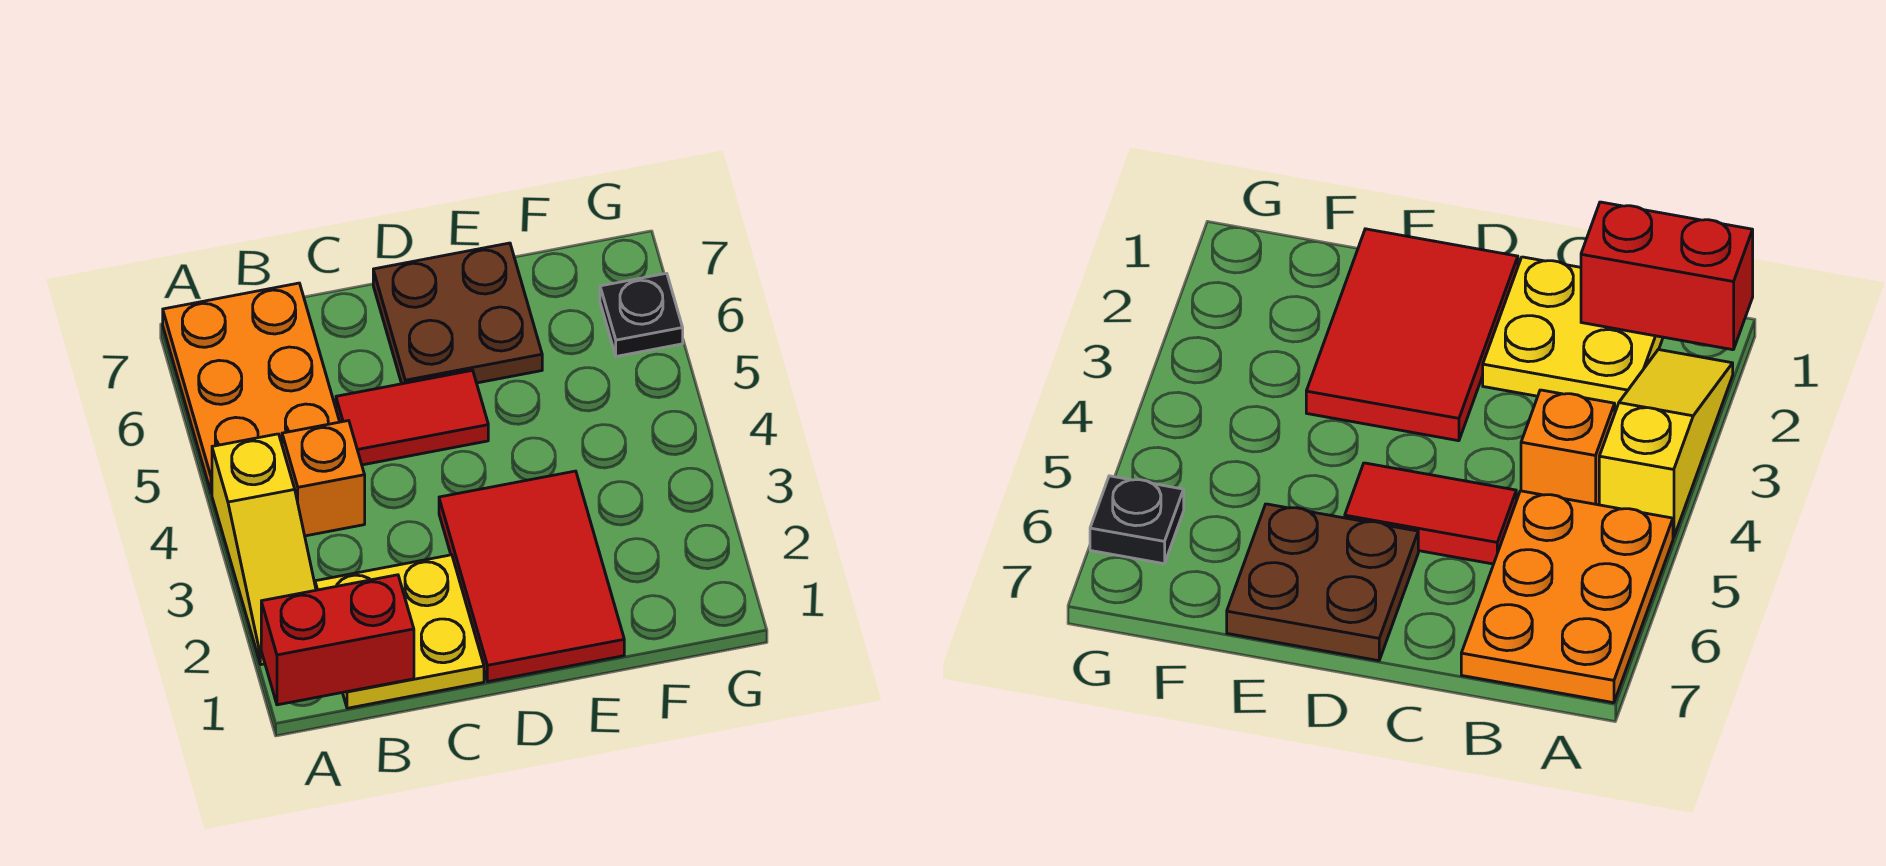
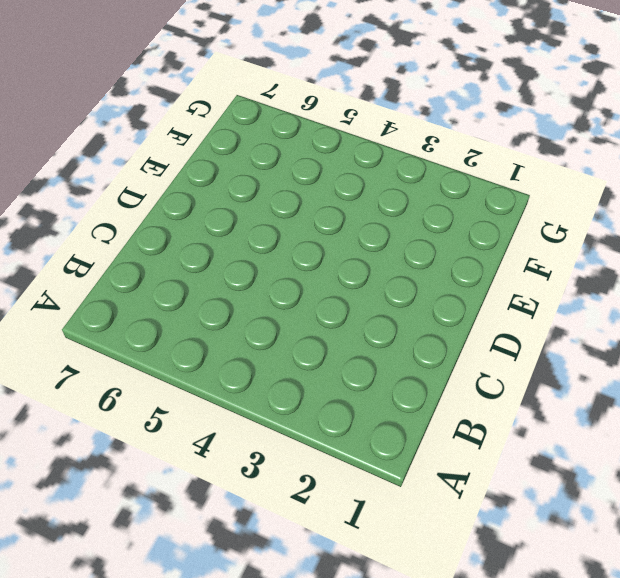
none -> yellow 1x3 slope [212,434,316,665]
none -> orange 2x3 plate [163,283,340,494]

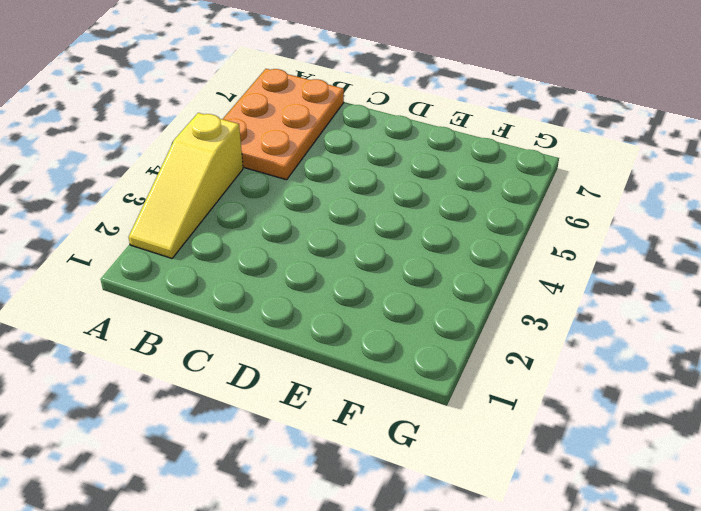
none -> yellow 2x2 plate [315,555,484,708]
none -> orange 1x1 brick [282,421,365,536]

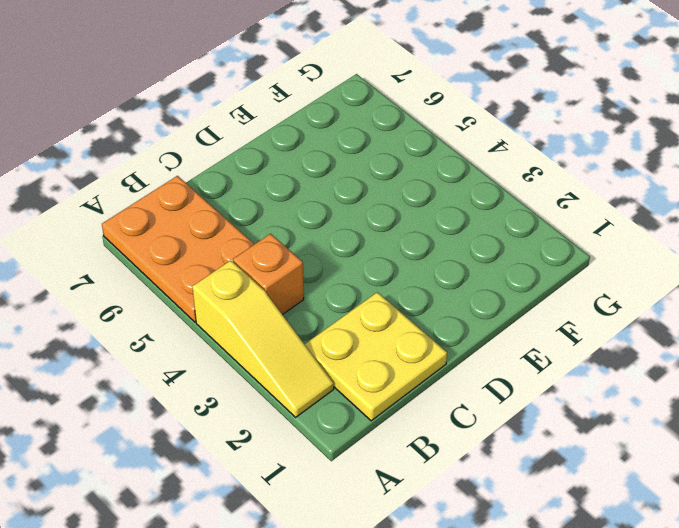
none -> red 1x2 tile [336,370,488,465]
none -> red 2x3 tile [439,471,624,682]

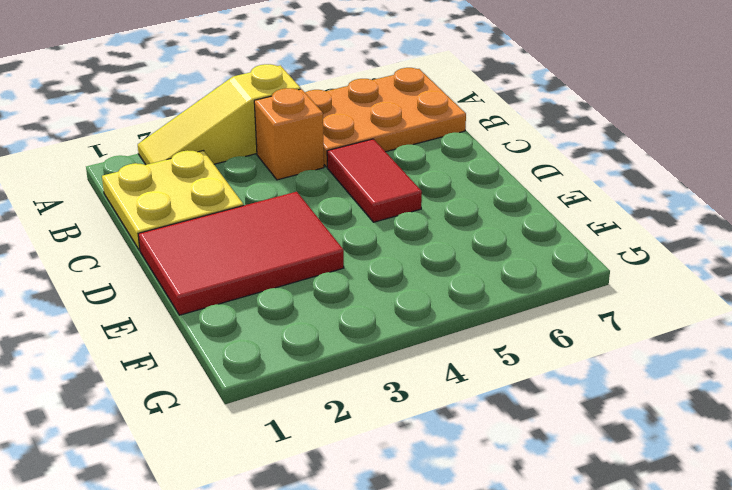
none -> brown 2x2 plate [373,243,542,384]
none -> black 1x1 plate [600,273,683,356]

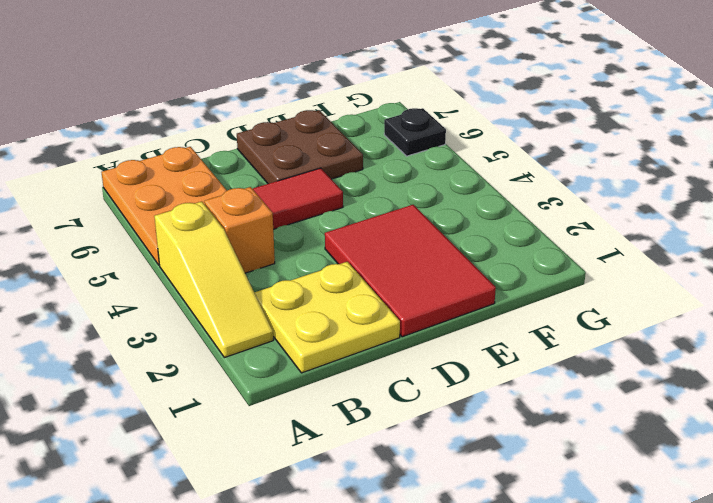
none -> red 1x2 brick [261,575,414,705]

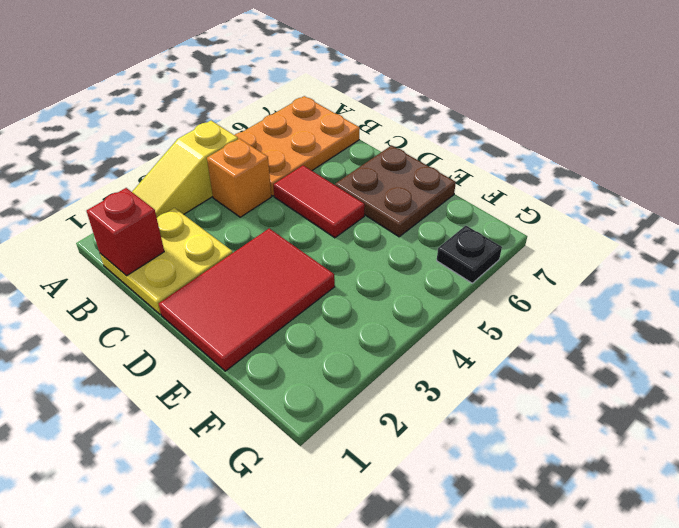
red 1x1 brick [87,188,164,276] -> red 1x2 brick [261,575,414,705]

